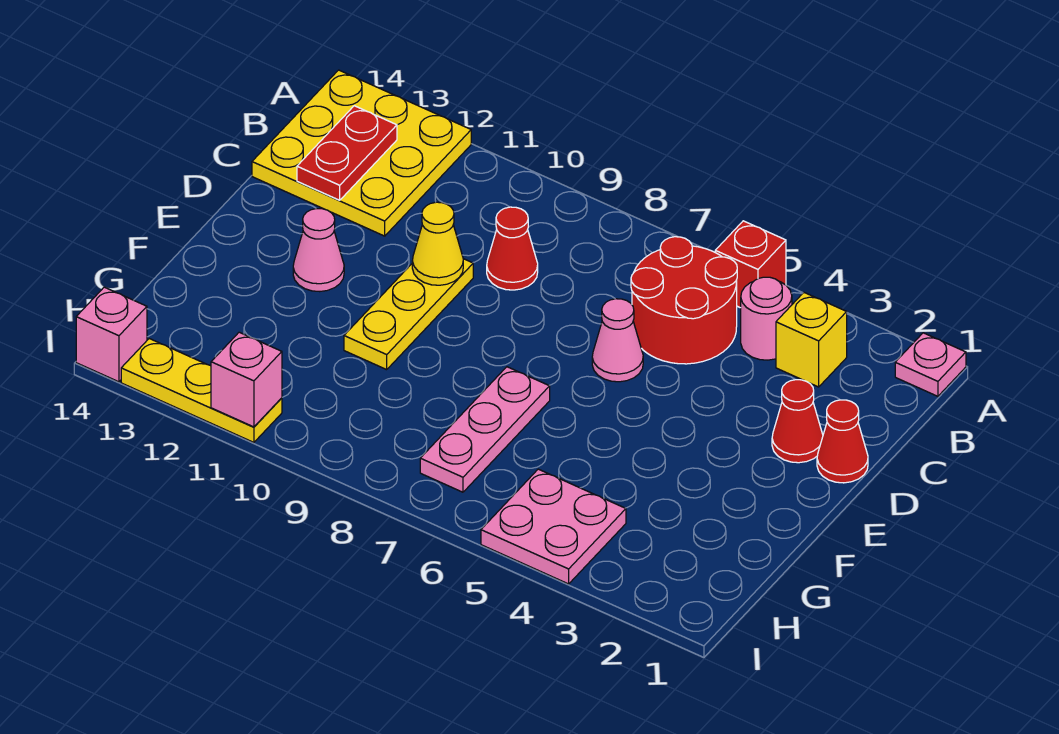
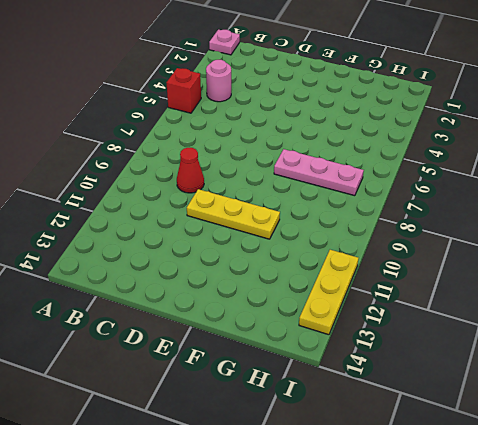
none -> yellow 3x3 plate [252,70,471,236]
none -> yellow 1x1 brick [776,293,847,387]
none -> red 2x2 round brick [631,237,737,364]

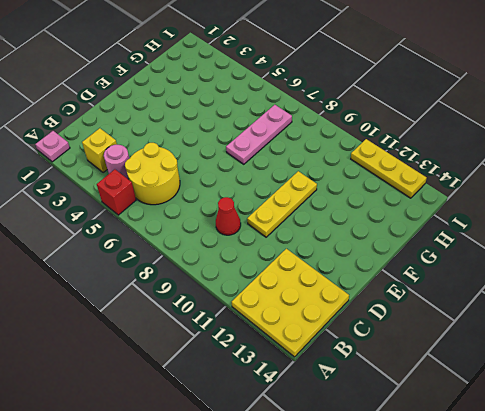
yellow 2x2 round brick [125,143,180,205] -> red 2x2 round brick [631,237,737,364]
none -> red 1x1 cone [817,400,868,483]
none -> red 1x1 cone [772,380,823,463]
none -> pink 1x1 cone [592,299,643,382]

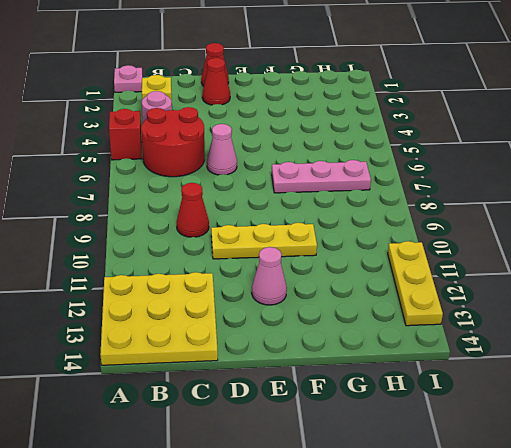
none -> pink 2x2 plate [481,469,626,584]
none -> pink 1x1 brick [76,287,147,382]
none -> red 1x2 plate [297,106,397,200]

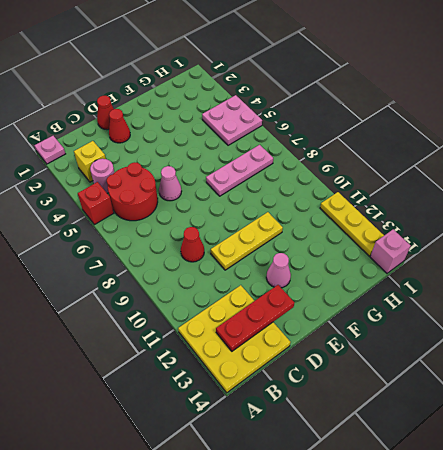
red 1x3 plate [216,285,295,351] -> red 1x2 plate [297,106,397,200]
none -> yellow 1x1 cone [412,202,463,285]
none -> pink 1x1 brick [211,332,282,427]

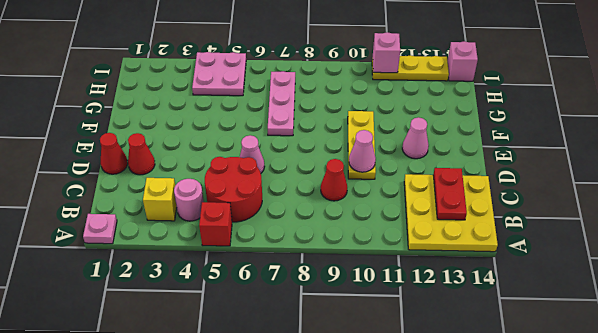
pink 1x1 cone [349,130,376,172] -> yellow 1x1 cone [412,202,463,285]

